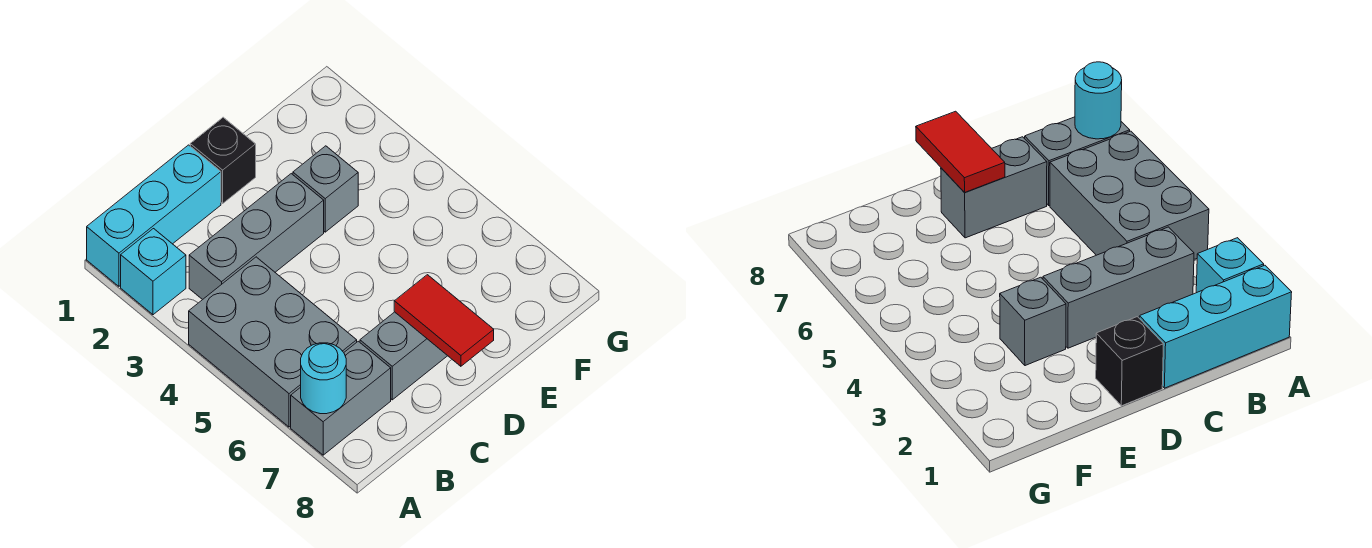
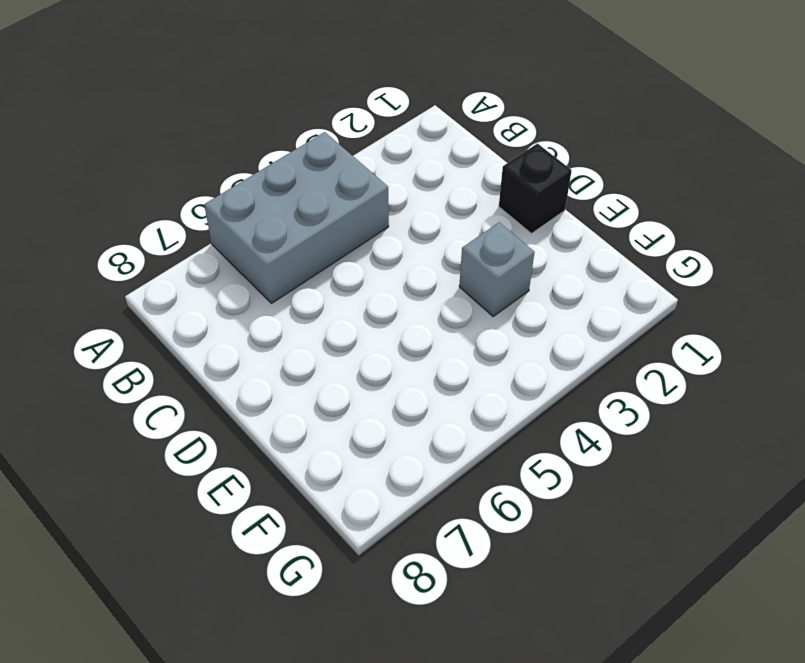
none -> cyan 1x3 brick [87,145,221,286]
none -> cyan 1x1 brick [121,229,186,315]

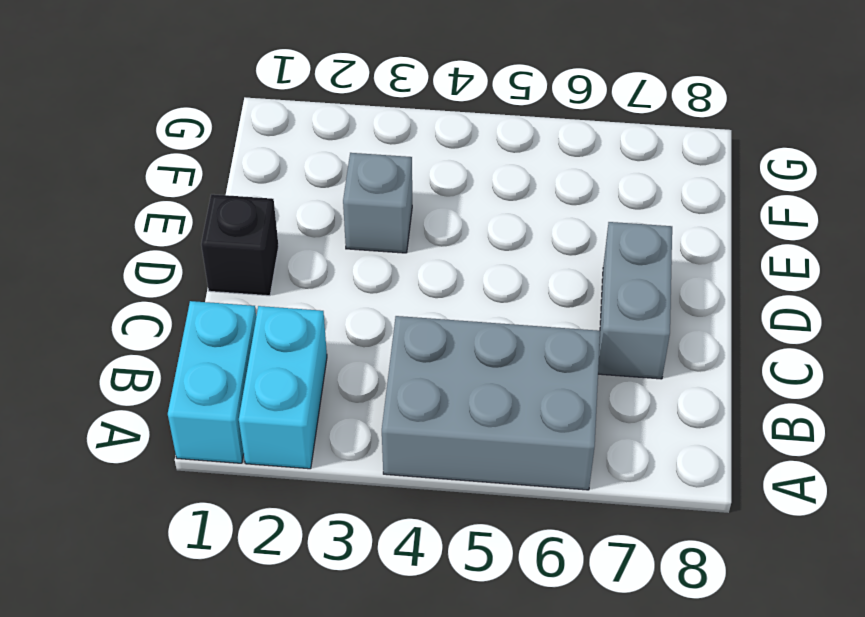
cyan 1x2 brick [168,301,256,463] -> cyan 1x3 brick [87,145,221,286]
cyan 1x2 brick [239,306,327,469] -> cyan 1x1 brick [121,229,186,315]
none -> grey 1x2 brick [291,341,391,455]
none -> grey 1x3 brick [189,174,324,300]

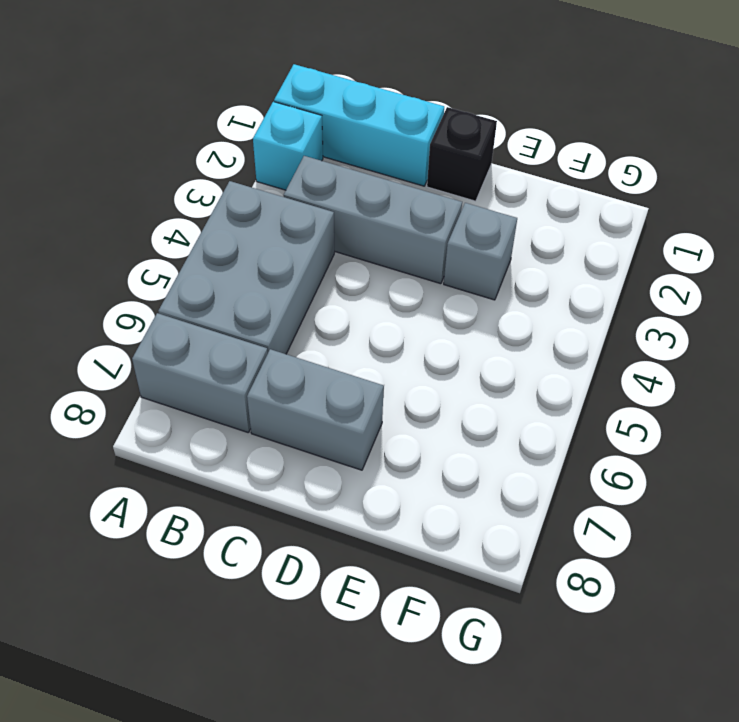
none -> cyan 1x1 round brick [301,343,346,414]
none -> red 1x2 tile [394,275,494,366]

